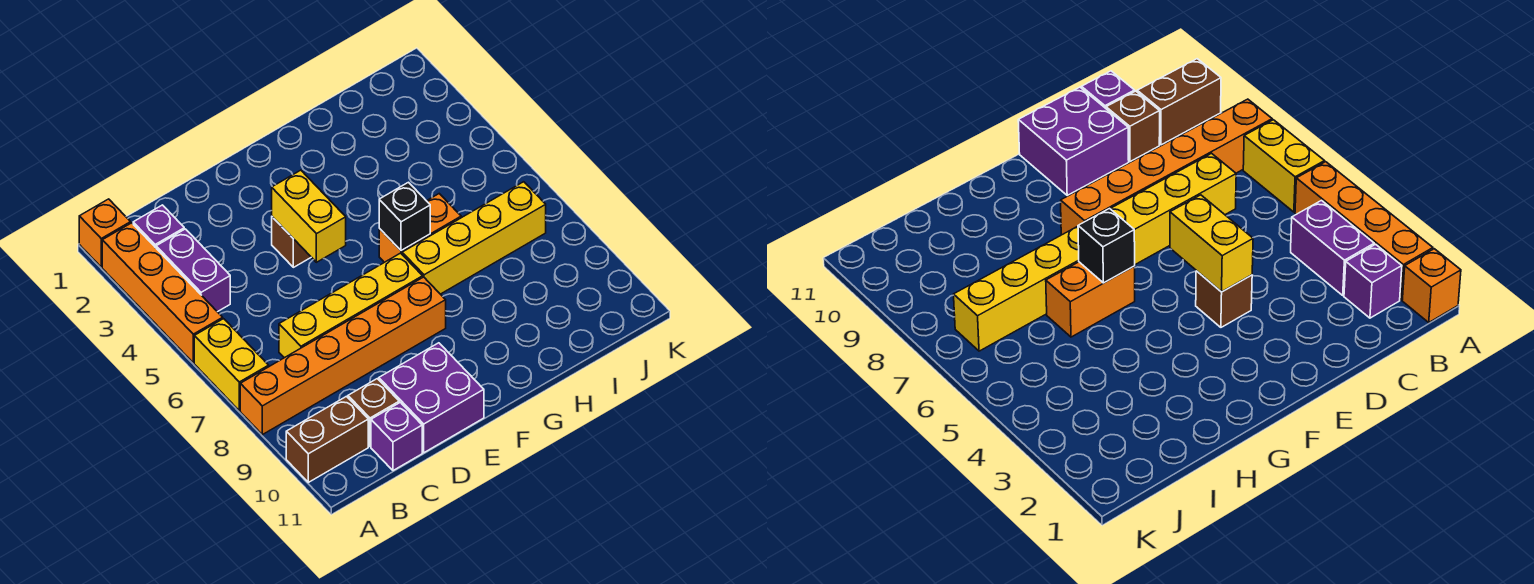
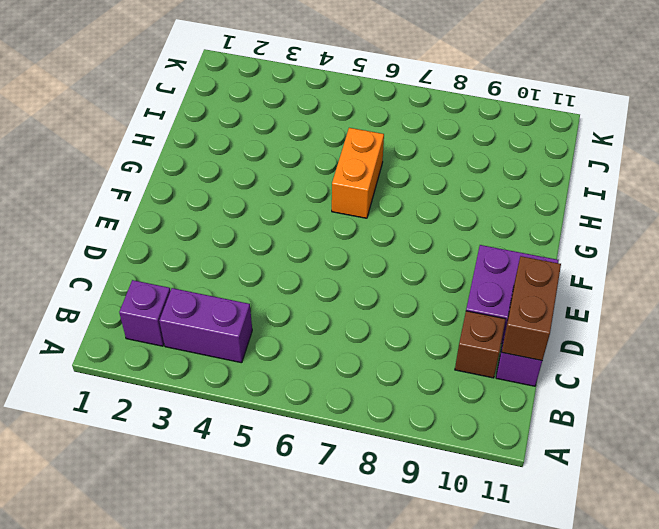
brown 1x2 brick [502,256,561,361] -> brown 1x2 brick moved to [286,396,368,482]
none -> orange 1x1 brick [79,199,131,267]
none -> orange 1x4 brick [102,223,223,363]
none -> yellow 1x2 brick [194,319,269,411]

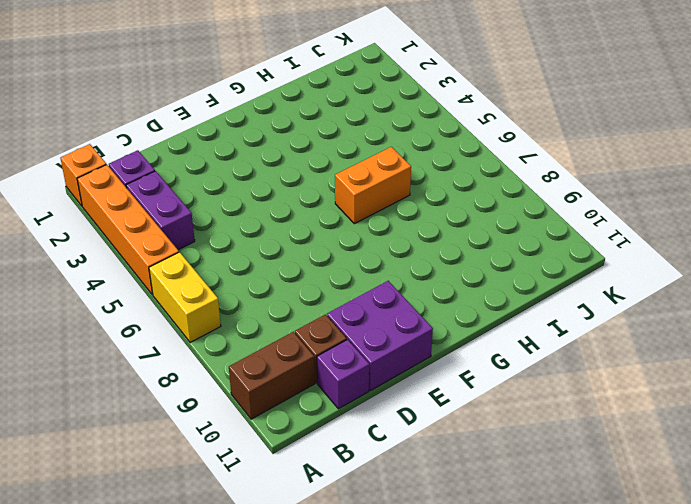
none -> orange 1x6 brick [240,277,446,435]
none -> yellow 1x4 brick [279,253,423,358]
none -> brown 1x1 brick [272,217,311,267]

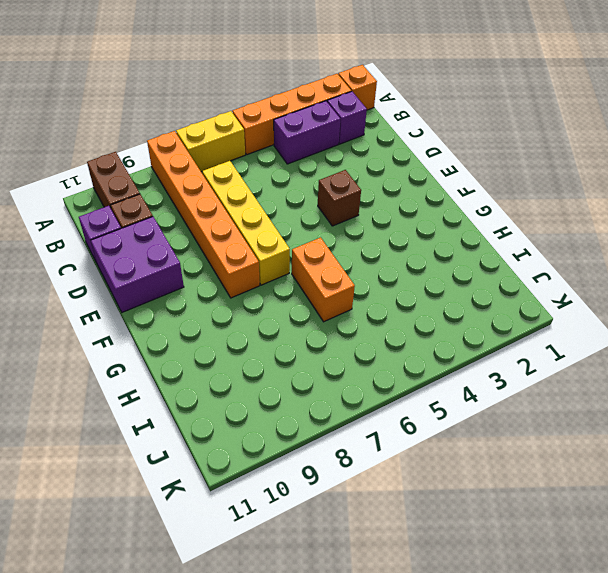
none -> yellow 1x4 brick [402,182,546,294]
none -> yellow 1x2 brick [272,170,346,262]
none -> black 1x1 brick [379,182,430,251]

